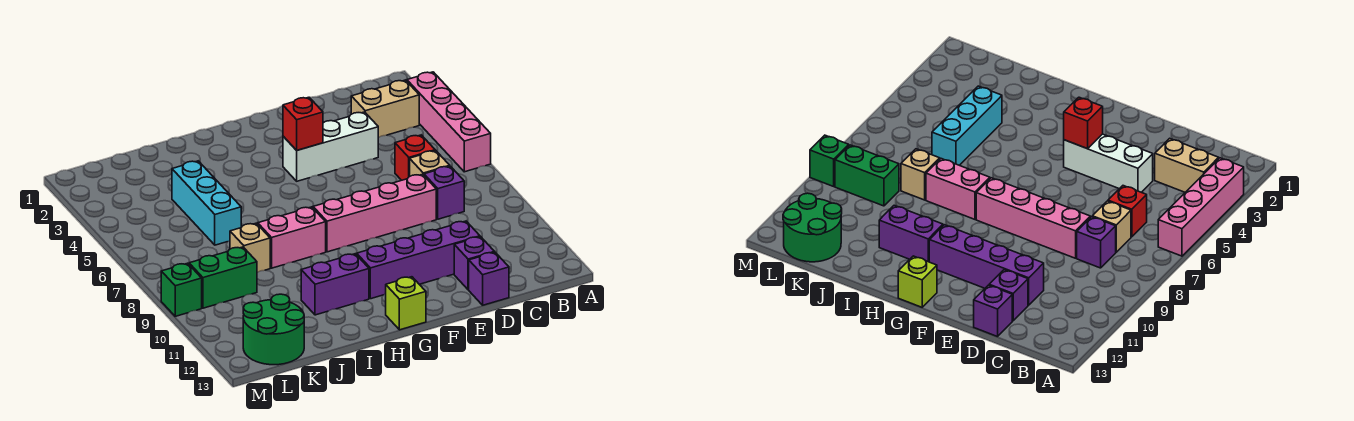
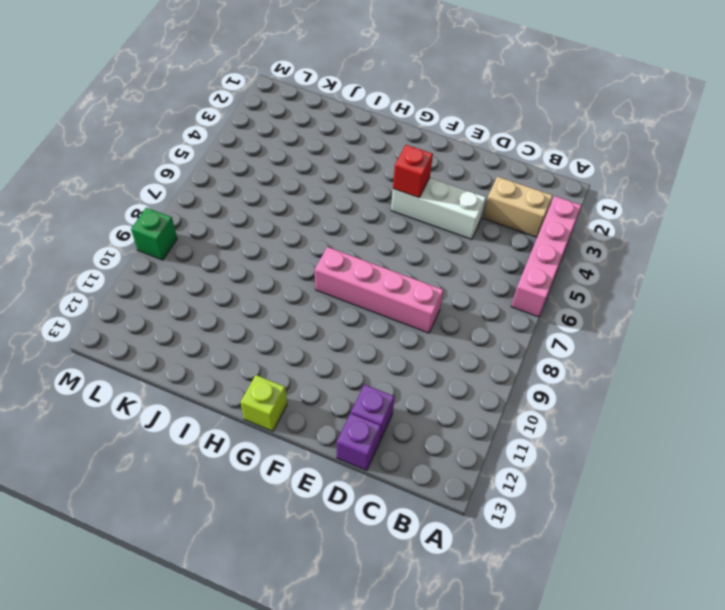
none -> red 1x1 brick [395,135,435,180]
none -> tan 1x1 brick [410,151,450,176]
none -> purple 1x1 brick [424,166,464,219]

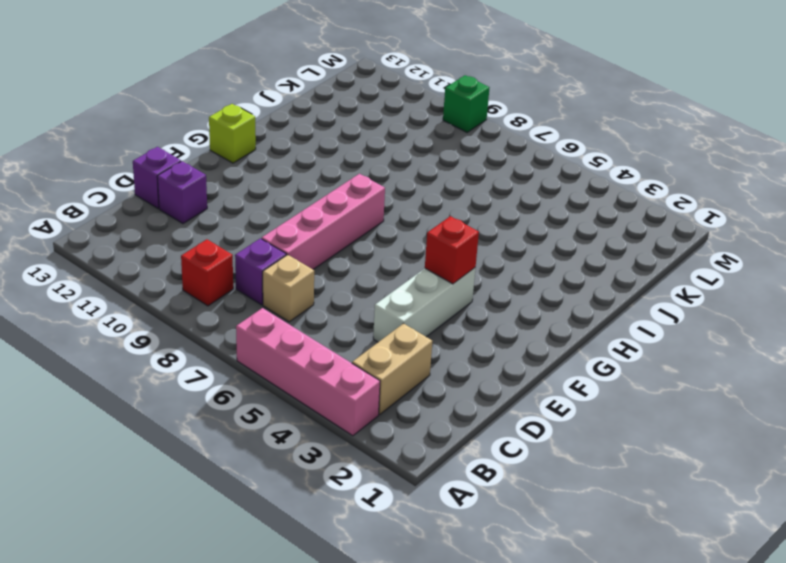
red 1x1 brick [181,239,233,306] -> red 1x1 brick moved to [395,135,435,180]
none -> purple 1x4 brick [357,221,480,299]
none -> pink 1x2 brick [258,207,326,268]
none -> purple 1x2 brick [301,254,369,315]

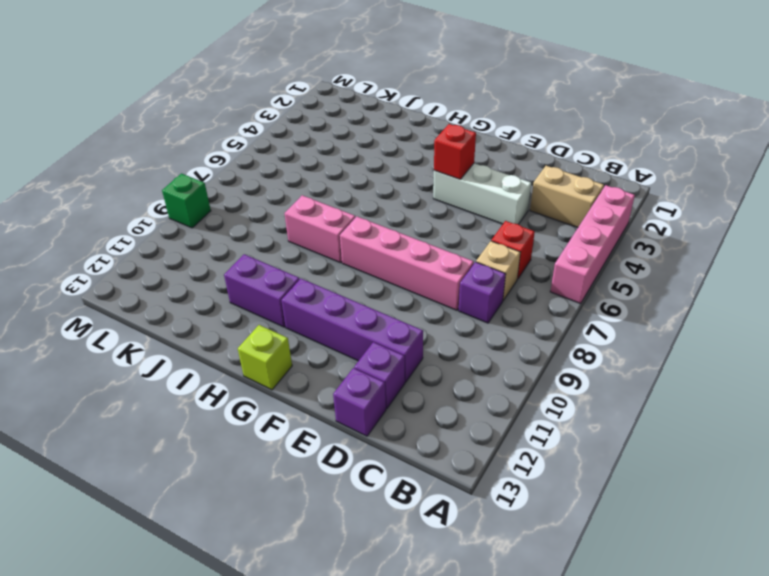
none -> cyan 1x3 brick [172,161,241,245]
none -> tan 1x1 brick [230,223,270,272]
none -> green 1x2 brick [189,247,257,308]

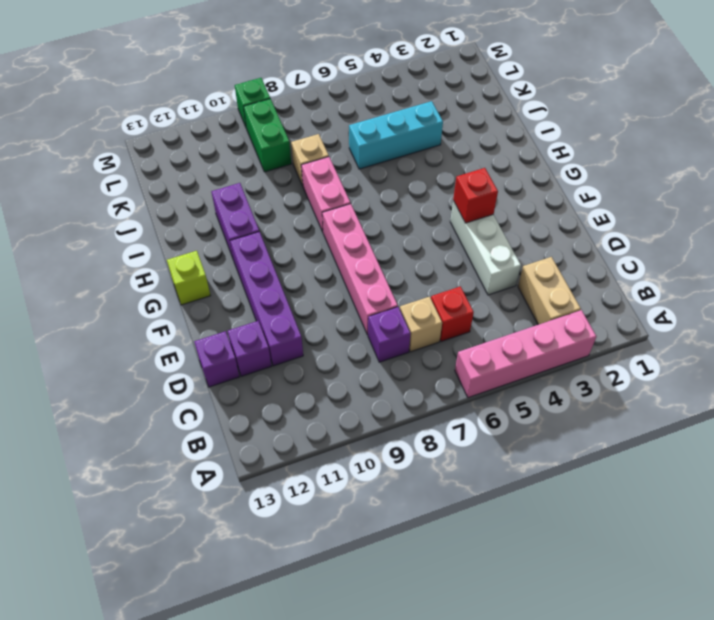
none -> green 2x2 round brick [243,294,304,365]

